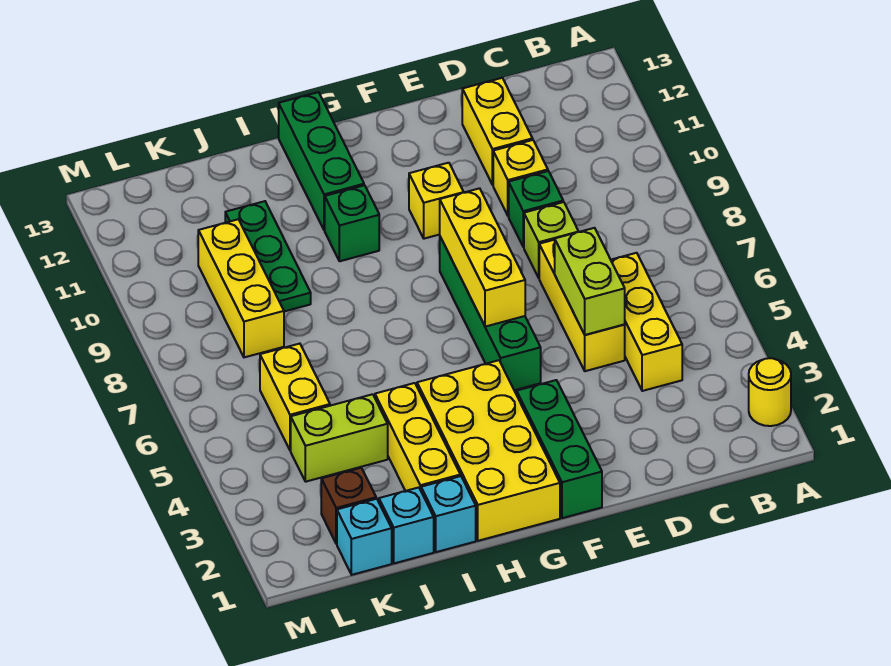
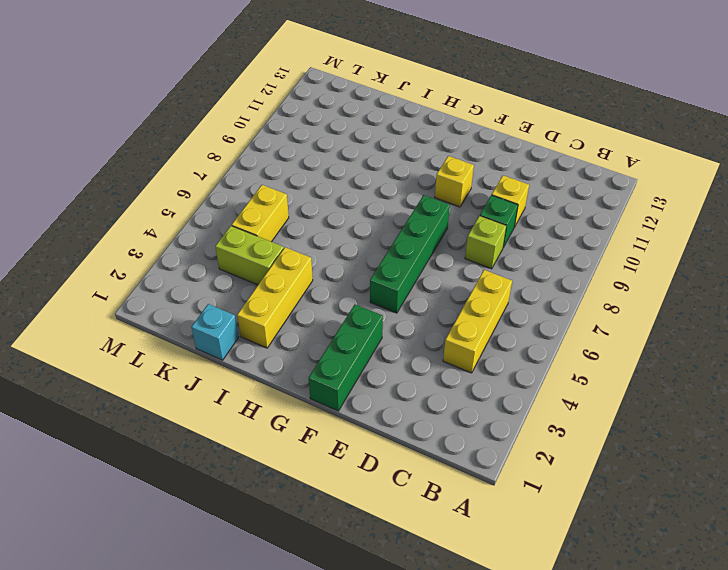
none -> yellow 1x1 round brick [749,358,791,426]
none -> yellow 1x3 brick [539,240,625,371]
none -> yellow 1x2 brick [462,78,533,185]

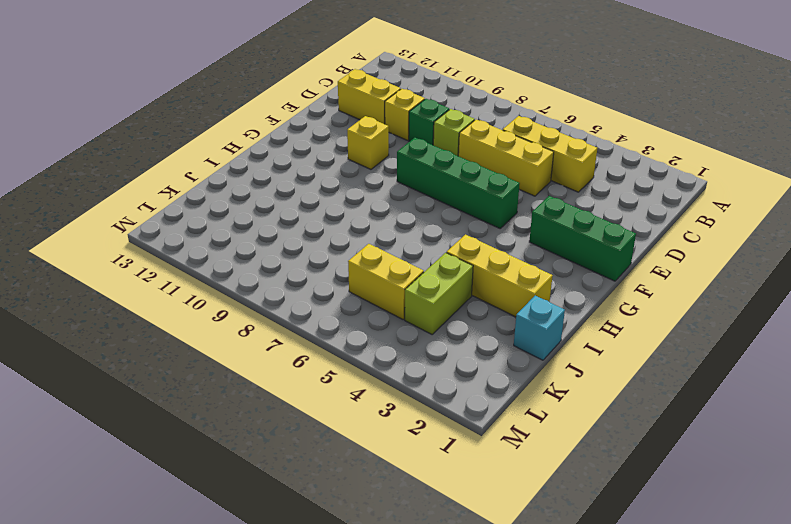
none -> yellow 1x1 round brick [749,358,791,426]
none -> yellow 2x4 brick [417,360,560,541]
none -> green 1x1 brick [325,185,379,261]

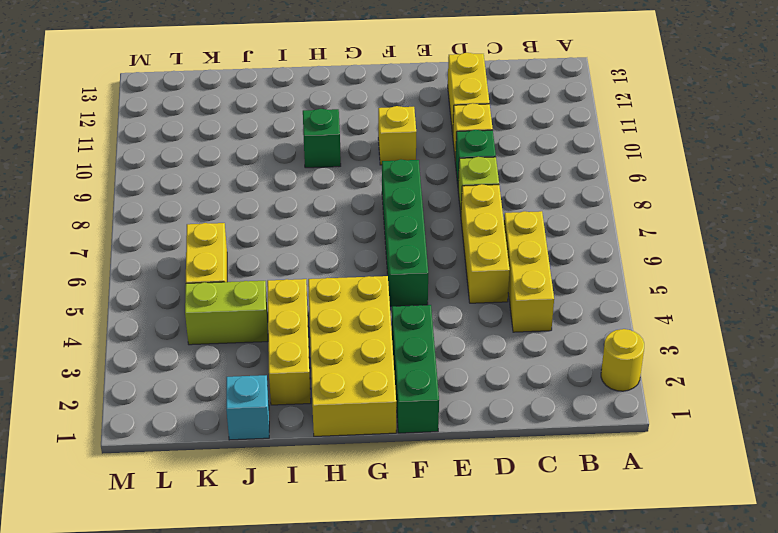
none -> green 1x3 brick [279,92,364,230]
none -> cyan 1x1 brick [421,476,476,552]
none -> green 1x3 plate [225,201,311,311]

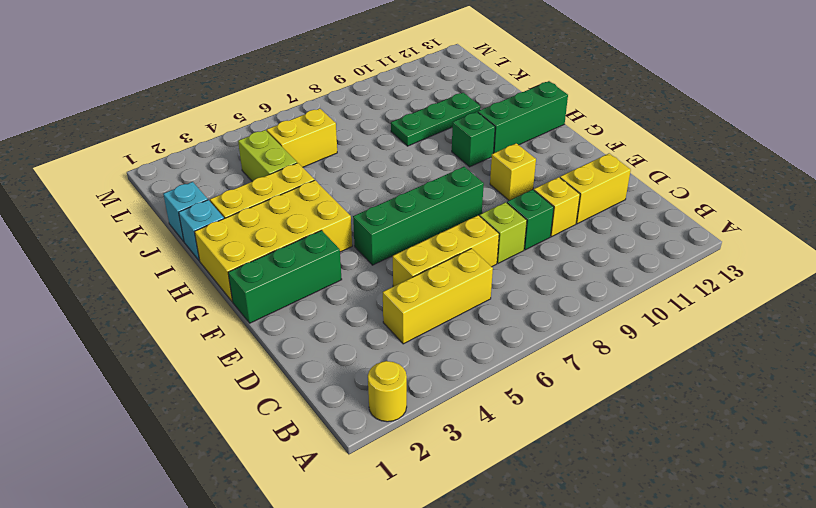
none -> cyan 1x1 brick [337,499,392,575]
none -> brown 1x1 brick [321,468,376,544]
none -> yellow 1x3 brick [198,219,284,357]

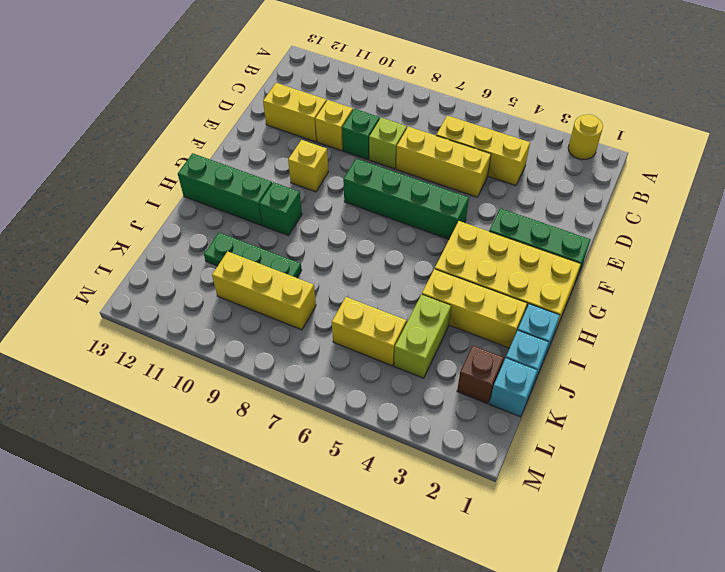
none -> lime 1x2 brick [555,228,625,335]
none -> yellow 1x3 brick [440,188,525,327]

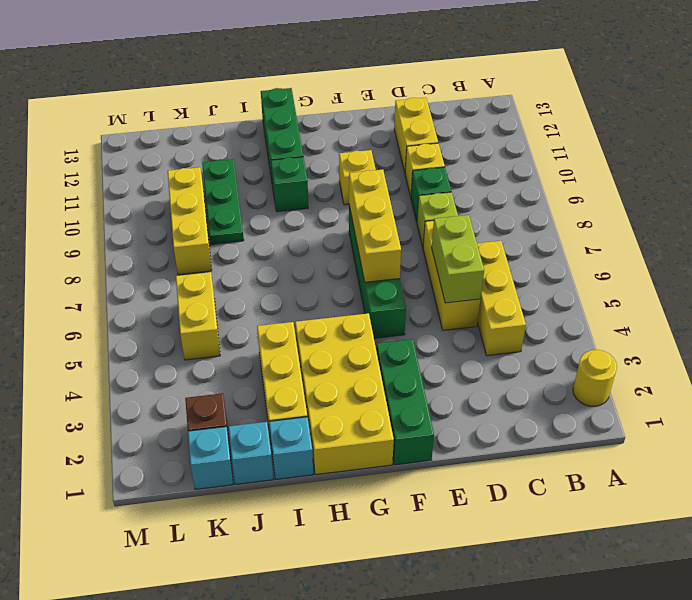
none -> lime 1x2 brick [291,394,388,482]

